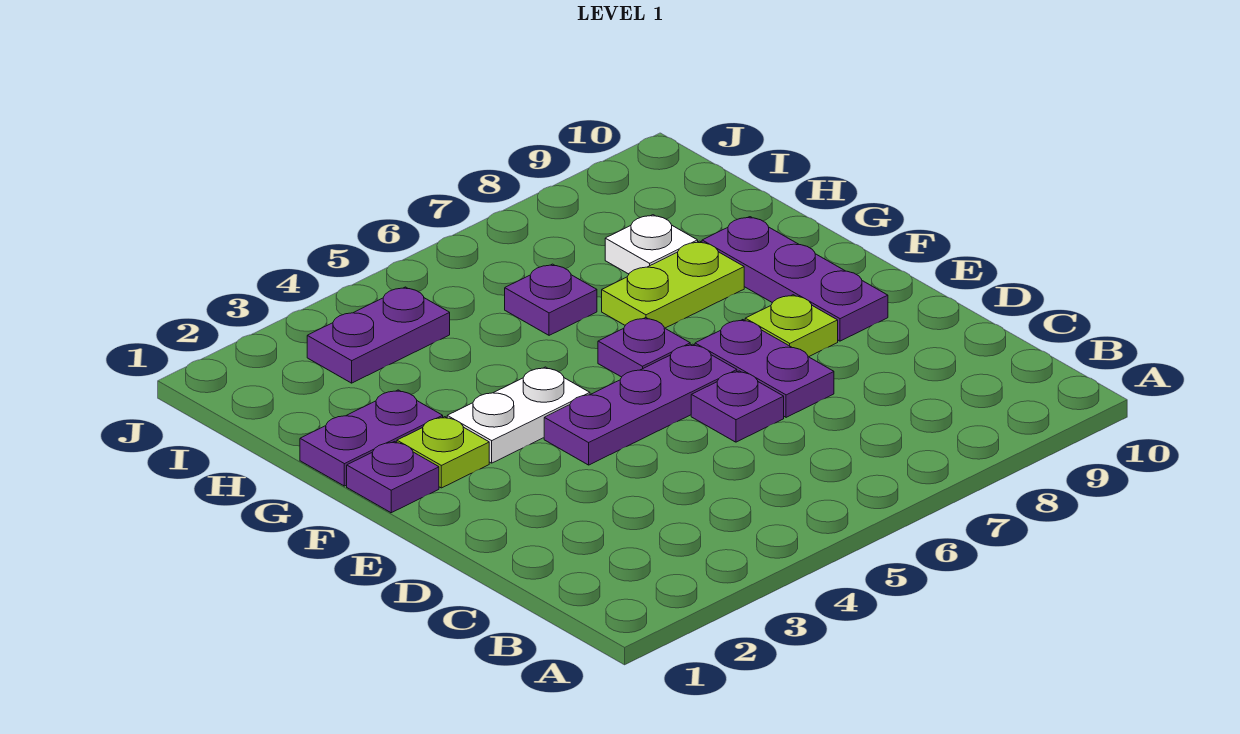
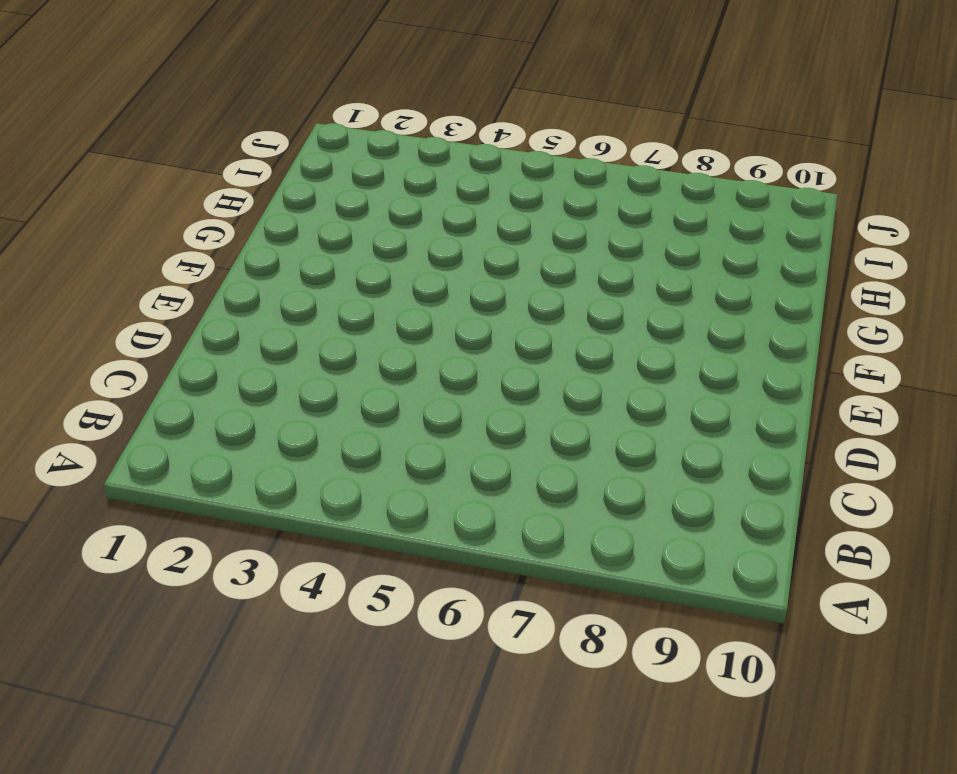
none -> purple 1x1 plate [691,371,784,442]
none -> purple 1x2 plate [695,320,834,417]
none -> purple 1x3 plate [544,344,737,465]

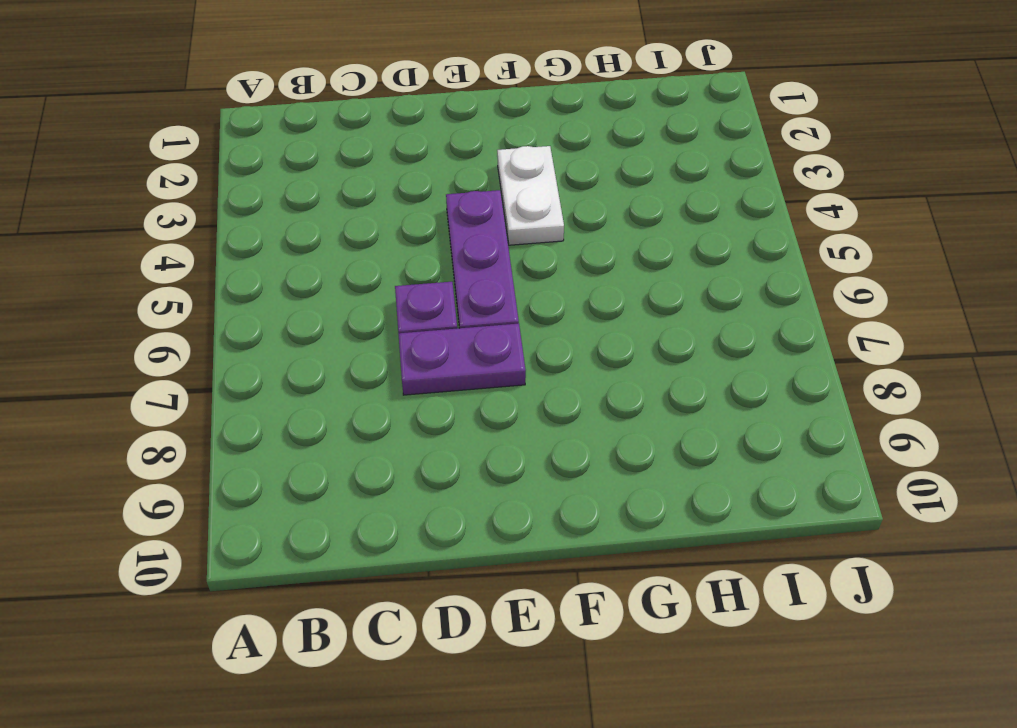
none -> lime 1x1 plate [745,295,838,357]
none -> purple 1x3 plate [702,217,888,341]
none -> purple 1x1 plate [347,442,439,513]

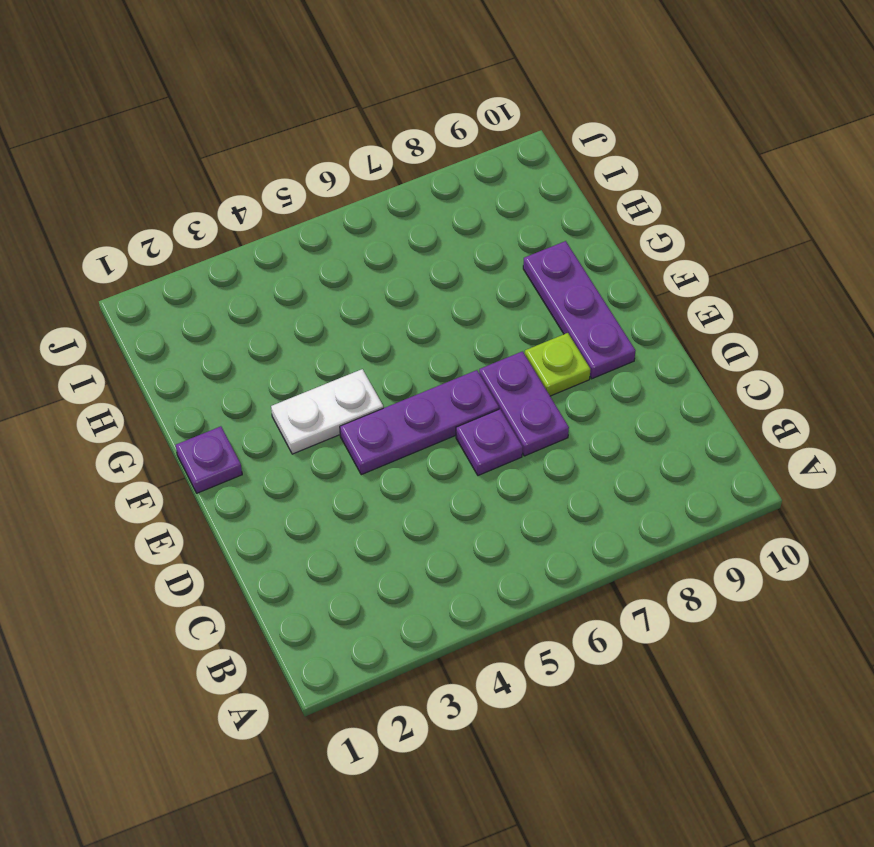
none -> lime 1x1 plate [397,417,489,488]
none -> purple 1x1 plate [598,318,690,377]
none -> purple 1x2 plate [300,390,443,486]

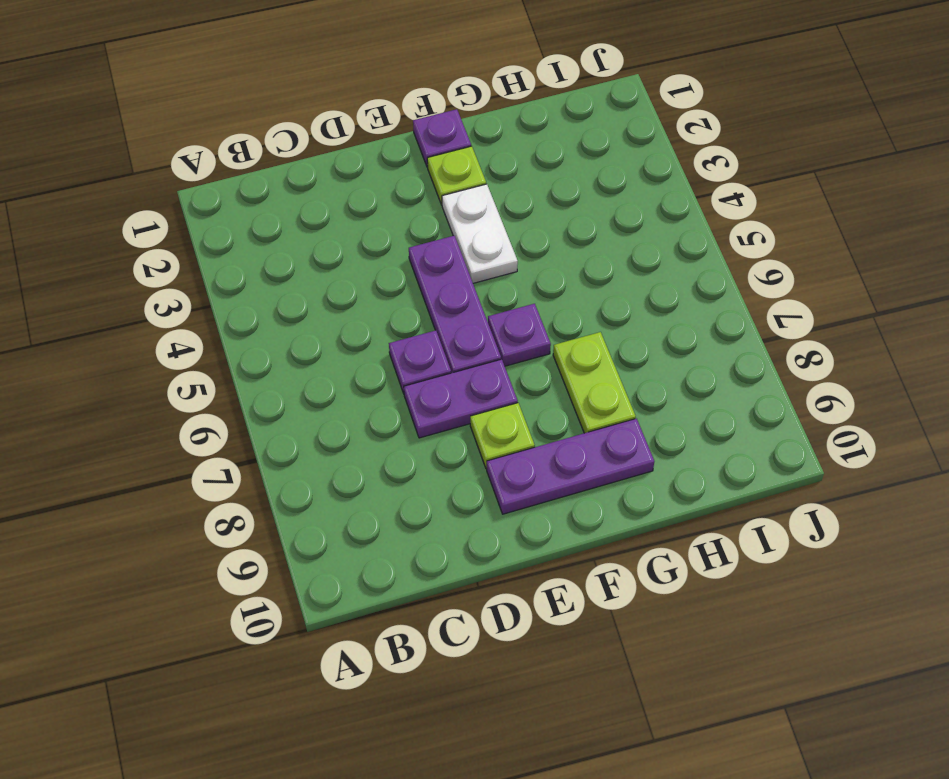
none -> purple 1x2 plate [300,390,443,486]
none -> purple 1x1 plate [505,264,597,335]
none -> white 1x1 plate [605,215,698,274]

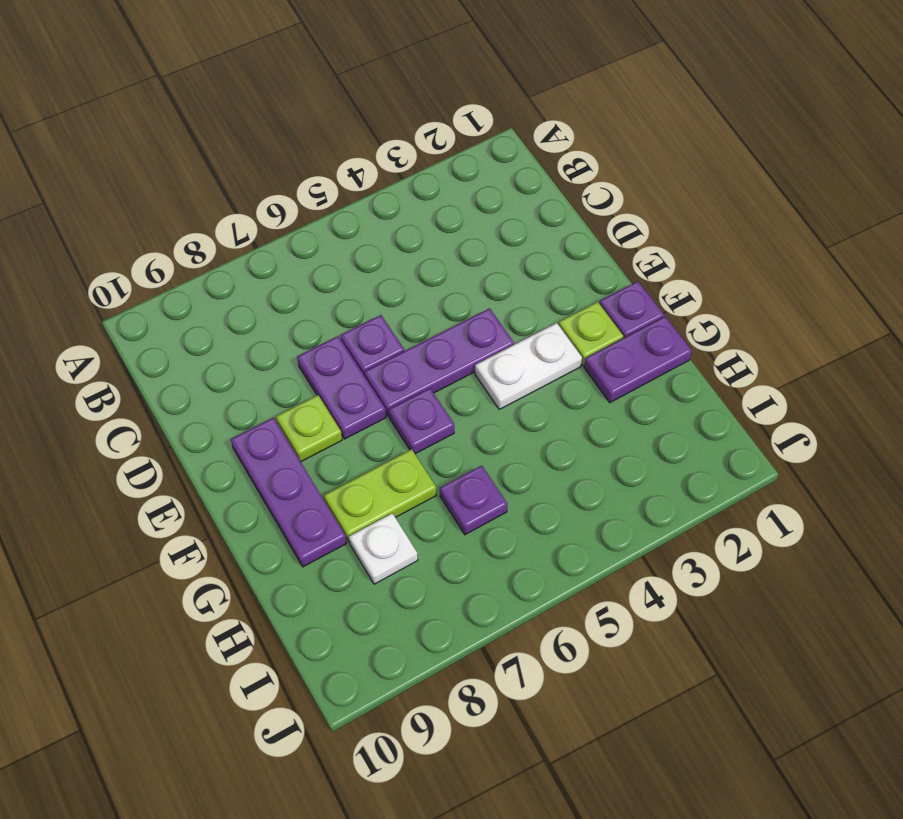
none -> purple 1x2 plate [307,287,450,383]

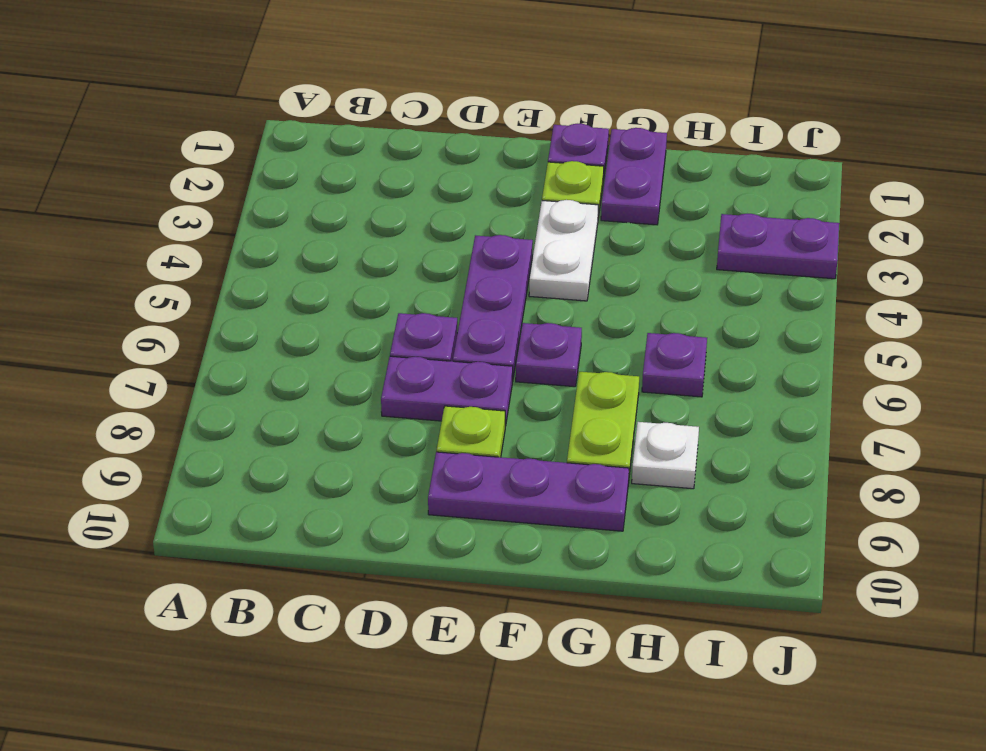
purple 1x2 plate [717,214,839,279] -> purple 1x2 plate turned to [307,287,450,383]

